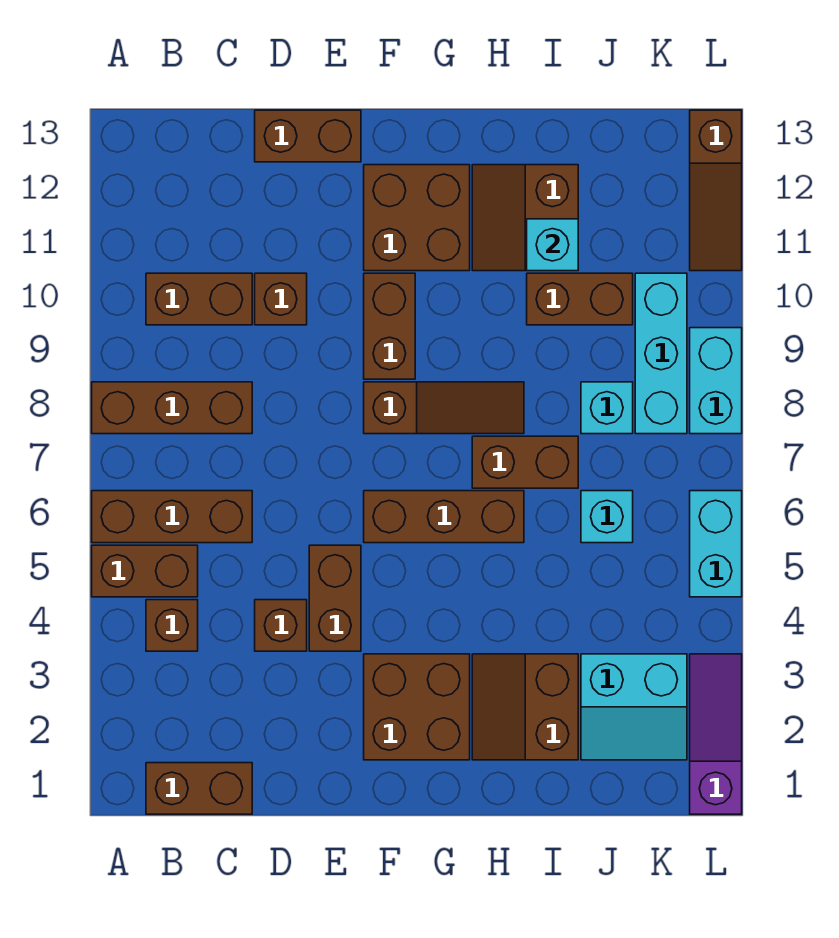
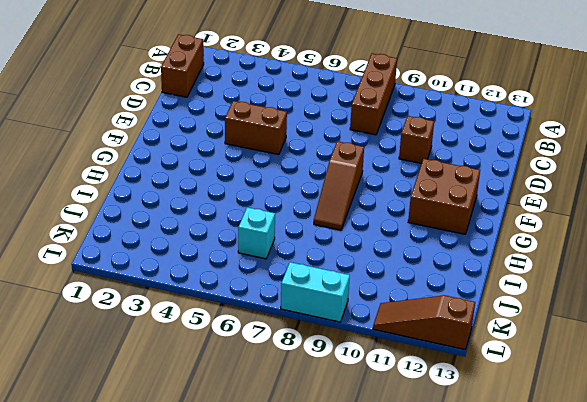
none -> brown 1x2 brick [92,545,198,597]
none -> brown 1x3 brick [92,491,252,543]
none -> brown 1x1 brick [146,600,198,651]

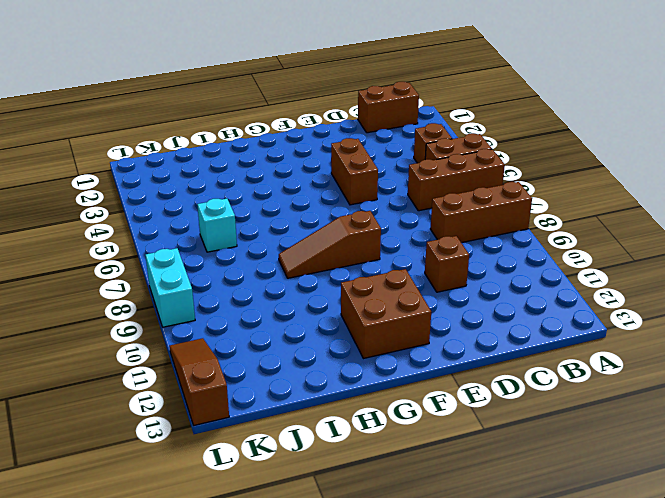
none -> brown 1x2 brick [146,273,252,325]
none -> brown 1x1 brick [255,600,307,651]
none -> brown 1x2 brick [255,110,361,162]

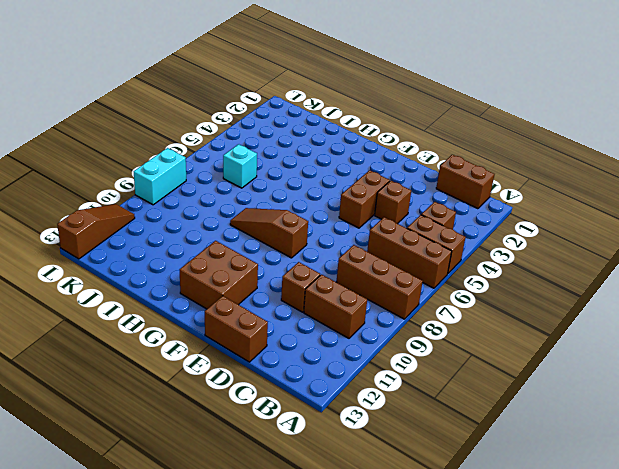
none -> brown 2x2 brick [364,654,470,760]
none -> brown 1x3 brick [364,491,524,543]
none -> brown 1x2 brick [364,273,415,379]

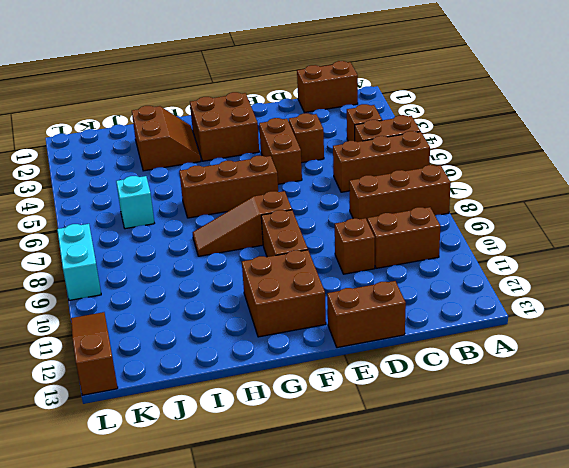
none -> brown 1x2 brick [472,436,578,488]
none -> brown 2x2 slope [472,165,578,271]
none -> brown 1x2 brick [527,273,633,325]

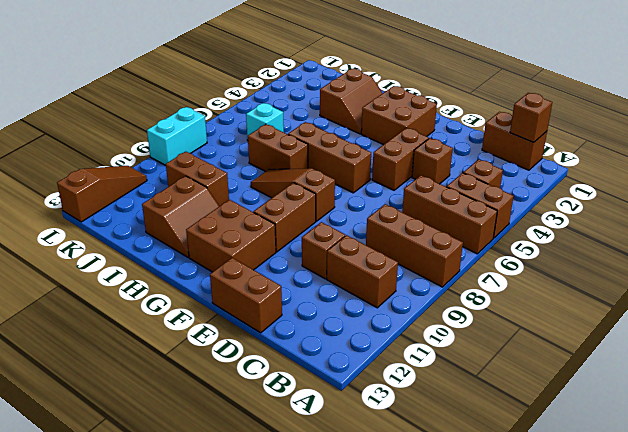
brown 1x1 brick [510,93,552,142] -> none
none -> cyan 2x2 slope [581,654,687,760]
none -> cyan 1x1 brick [581,382,633,434]
none -> cyan 1x3 brick [635,273,687,434]

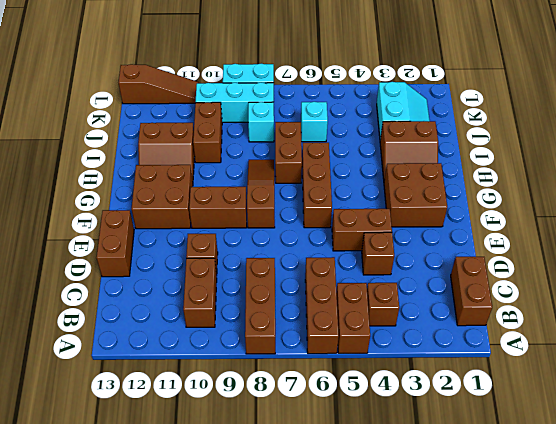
none -> purple 1x3 slope [690,654,742,814]
none -> cyan 1x2 brick [690,491,742,597]
none -> cyan 1x1 brick [527,219,578,271]

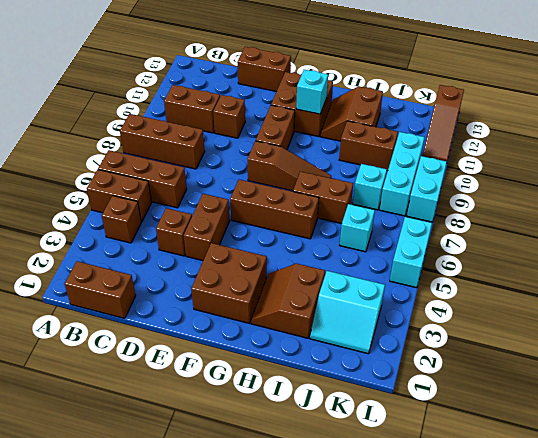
cyan 1x1 brick [296,70,328,114] -> cyan 1x1 brick moved to [527,219,578,271]
none -> purple 1x3 slope [690,654,742,814]

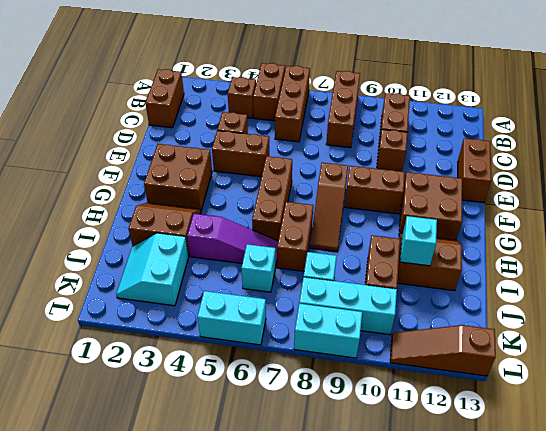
purple 1x3 slope [187,214,278,267] -> purple 1x3 slope moved to [690,654,742,814]

